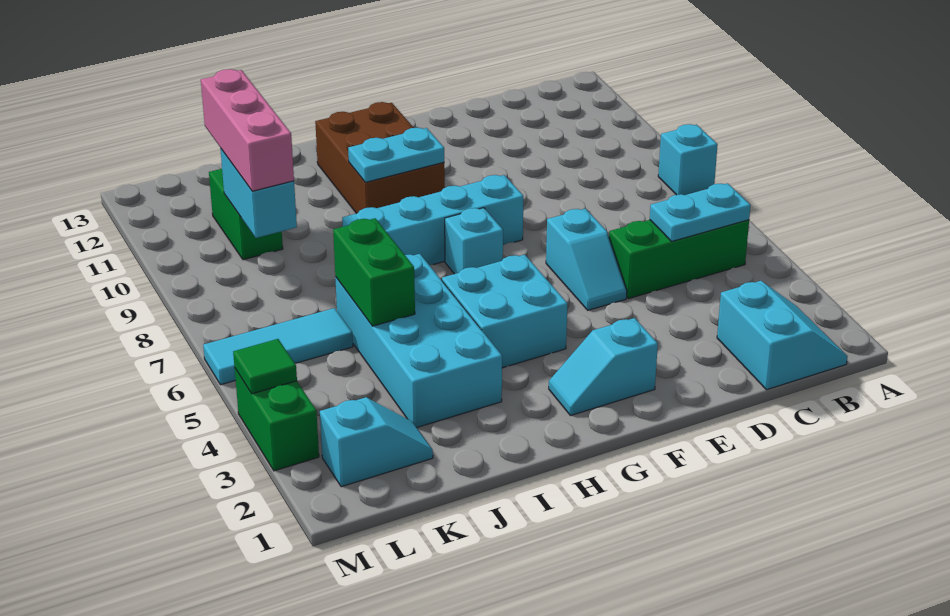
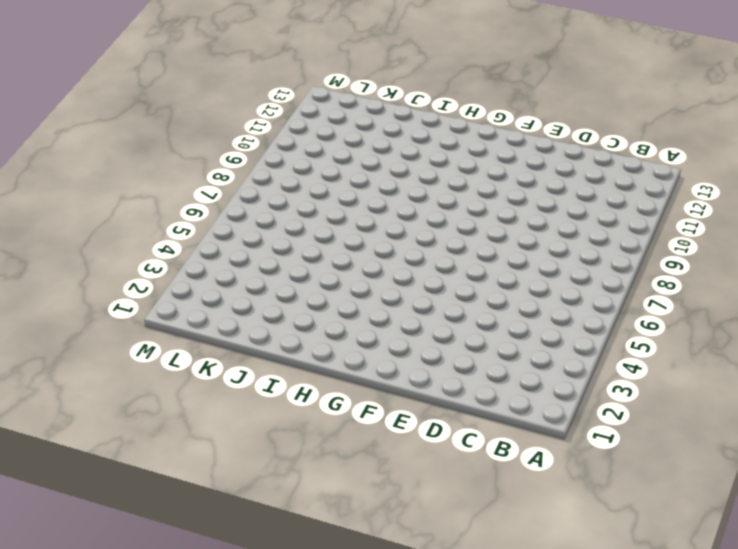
none -> cyan 1x1 brick [658,124,718,195]
none -> cyan 2x2 slope [717,281,848,390]
none -> green 1x3 brick [609,220,749,299]

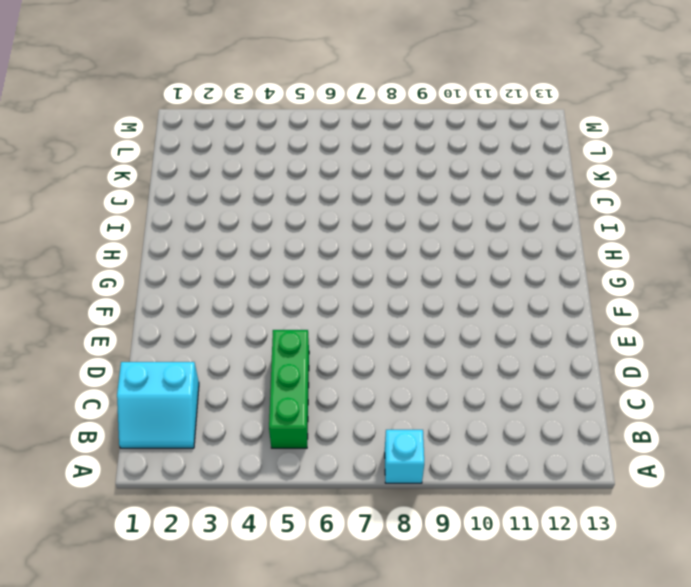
none -> cyan 1x2 slope [546,209,627,310]
none -> cyan 1x2 slope [549,318,658,416]
none -> cyan 1x4 brick [342,175,523,265]

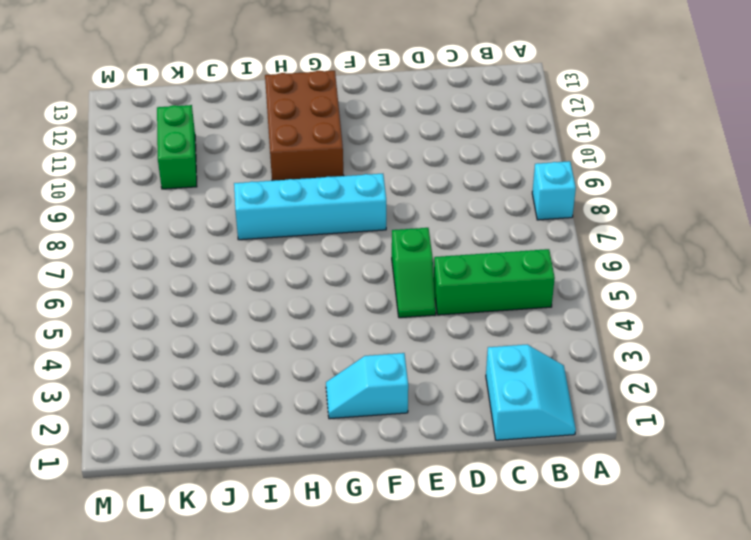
green 1x2 slope [392,228,436,318] -> cyan 1x2 slope [546,209,627,310]
none -> cyan 2x2 brick [442,255,568,368]
none -> cyan 1x1 brick [445,208,503,274]
none -> cyan 2x4 brick [335,254,502,427]

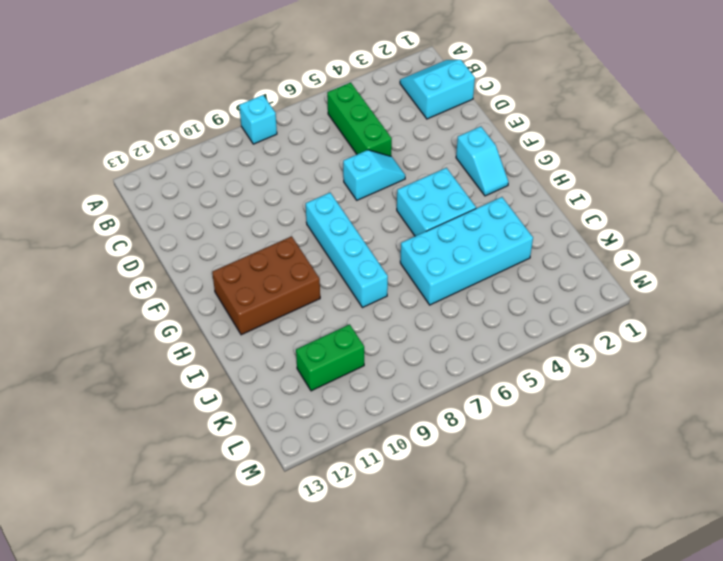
none -> cyan 1x1 brick [445,208,503,274]
none -> cyan 1x2 slope [320,397,433,487]
none -> cyan 1x3 tile [203,308,353,385]

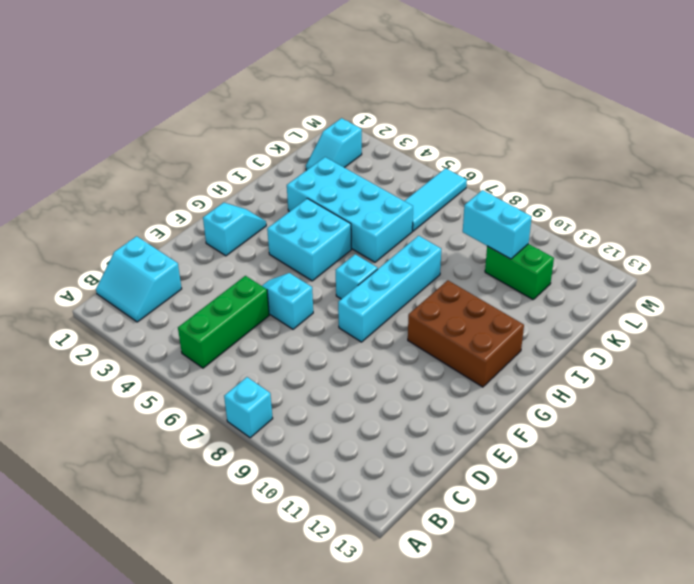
none -> green 1x2 brick [235,369,319,471]
none -> cyan 1x2 plate [650,183,751,241]
none -> cyan 1x2 plate [348,128,444,182]

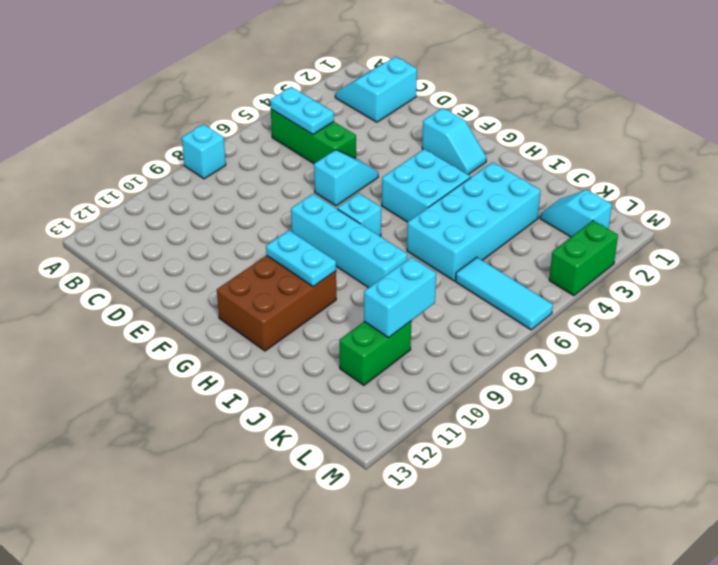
none -> green 1x2 brick [333,218,415,326]
none -> green 1x1 tile [233,339,297,394]
none -> pink 1x3 brick [201,69,294,191]

